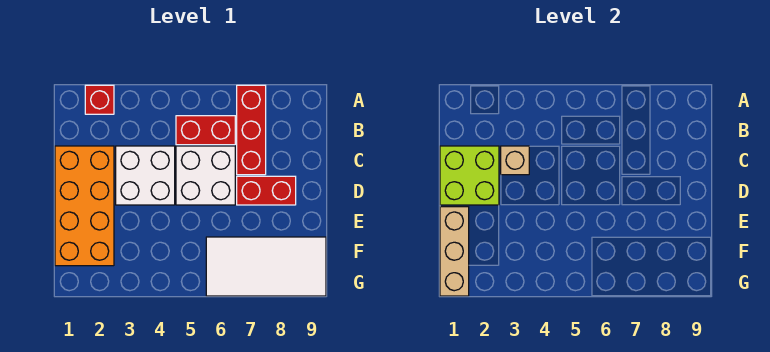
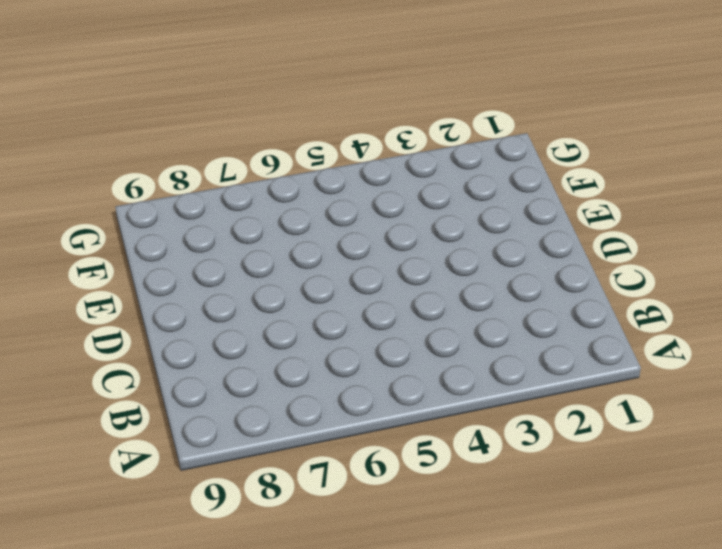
none -> red 1x1 brick [85,85,114,114]
none -> red 1x3 brick [237,85,266,175]

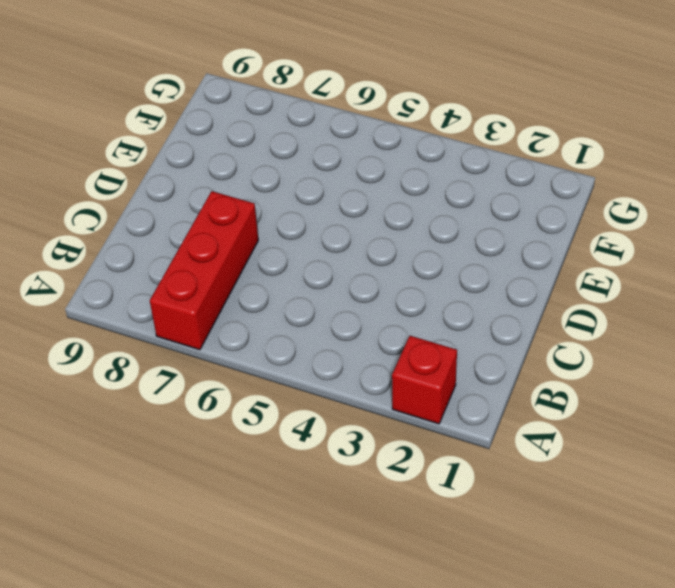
none -> red 1x2 brick [176,116,235,145]
none -> orange 2x4 brick [55,146,114,266]

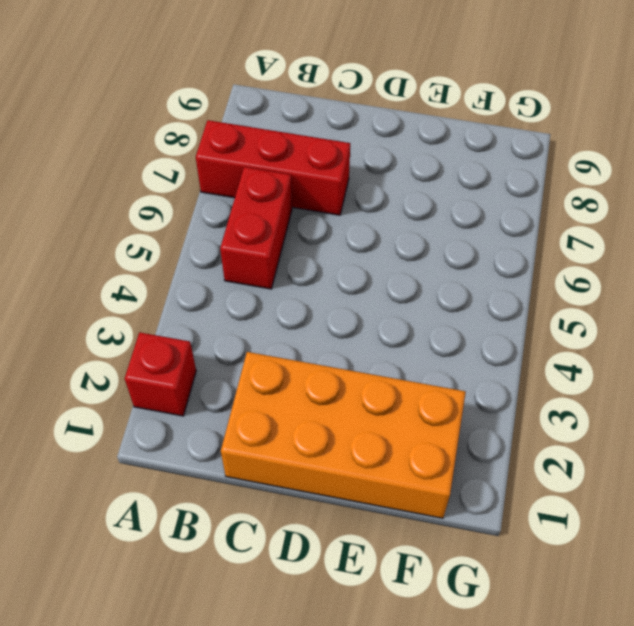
none -> white 2x2 brick [116,146,175,205]
none -> white 2x2 brick [176,146,235,205]

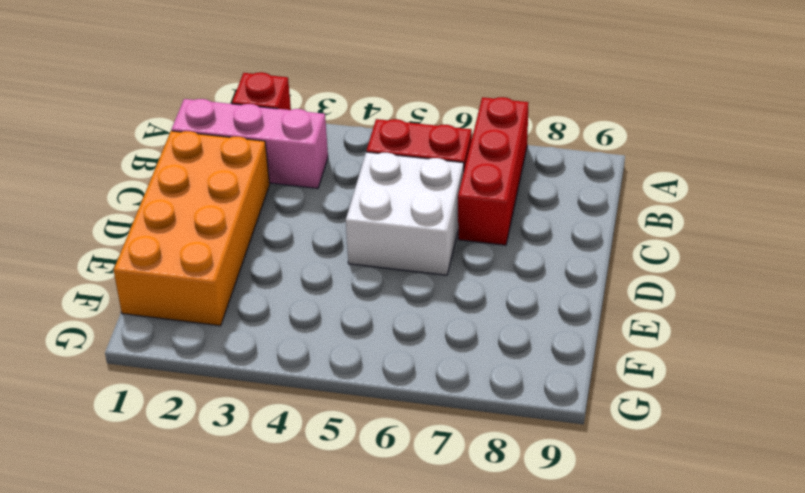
pink 1x3 brick [171,99,328,188] -> none
none -> white 2x2 brick [116,146,175,205]
none -> red 1x2 brick [237,176,296,205]

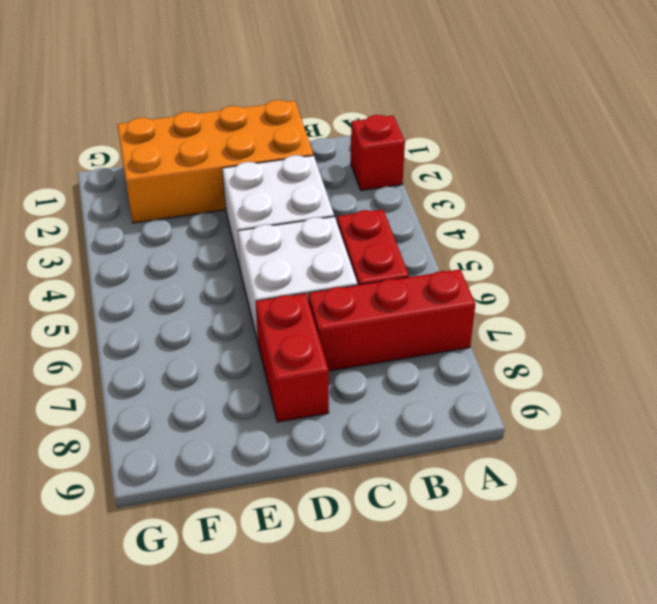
none -> white 2x4 tile [206,237,326,296]
none -> lime 2x2 brick [440,146,499,205]

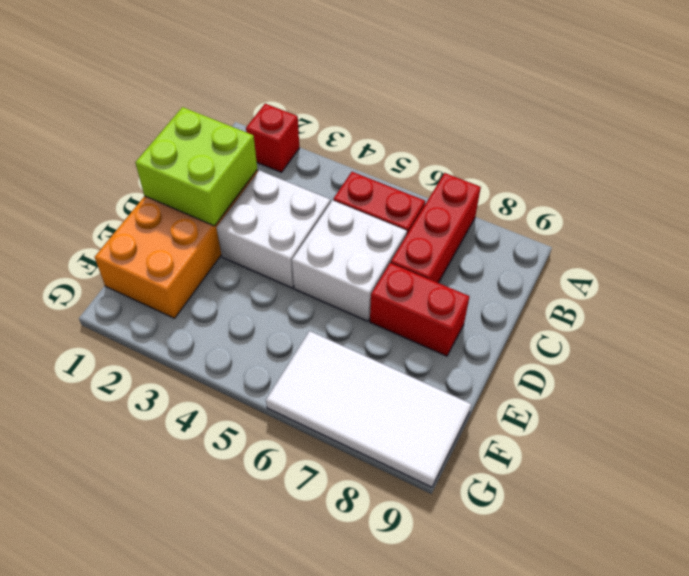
none -> tan 1x1 brick [501,146,529,175]
none -> tan 1x3 brick [440,207,469,296]

